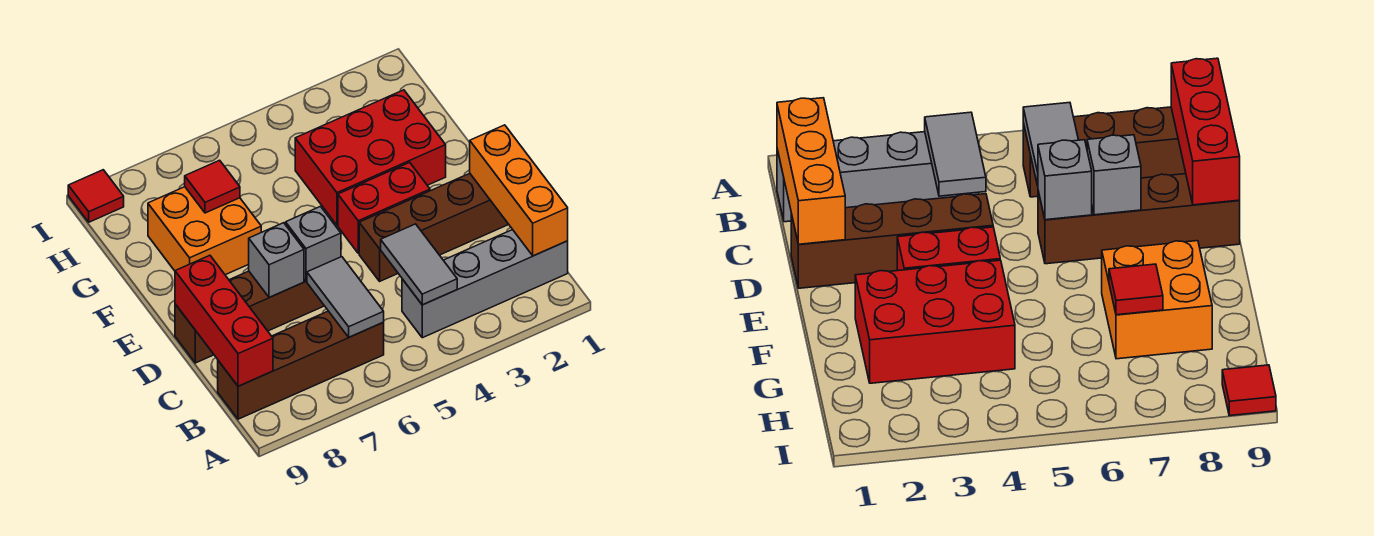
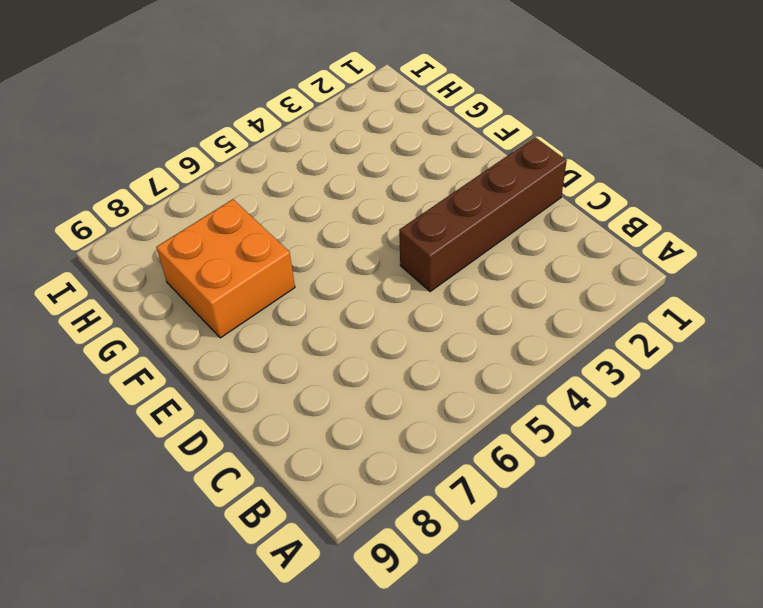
none -> grey 1x4 brick [402,230,568,338]
none -> brown 1x4 brick [218,311,384,419]
none -> brown 1x4 brick [175,271,324,363]

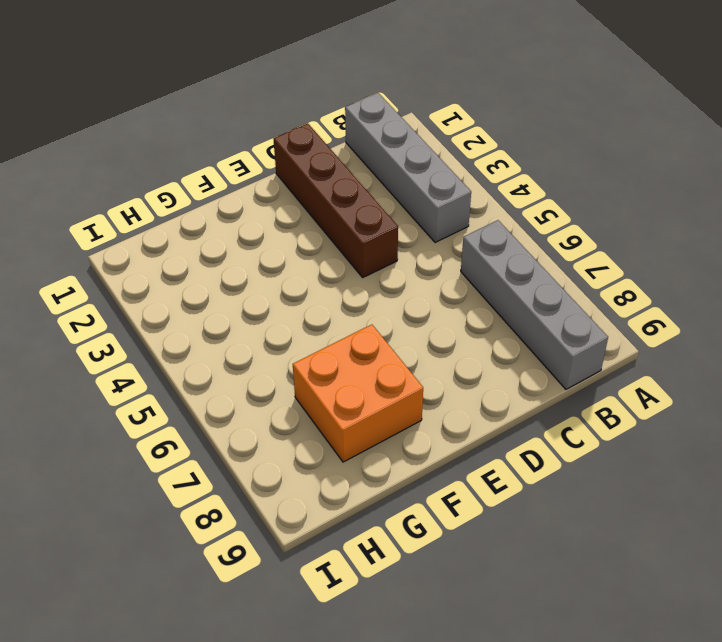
grey 1x4 brick [461,220,608,389] -> brown 1x4 brick [218,311,384,419]
none -> brown 1x4 brick [175,271,324,363]
none -> red 1x2 brick [338,162,430,253]
none -> red 2x3 brick [295,90,446,225]

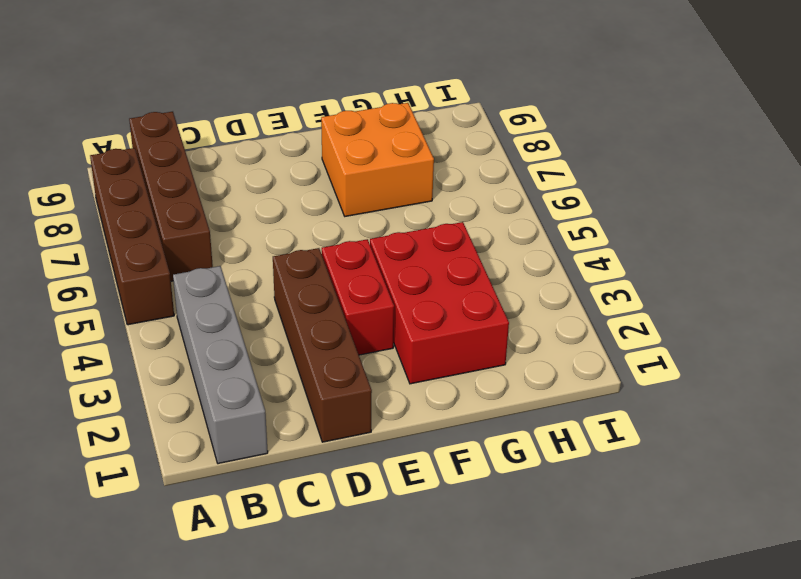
brown 1x4 brick [90,148,174,325] -> brown 1x4 brick moved to [175,271,324,363]
none -> red 1x1 tile [68,170,124,222]
none -> orange 1x3 brick [470,125,568,256]
none -> grey 1x2 tile [381,224,457,305]

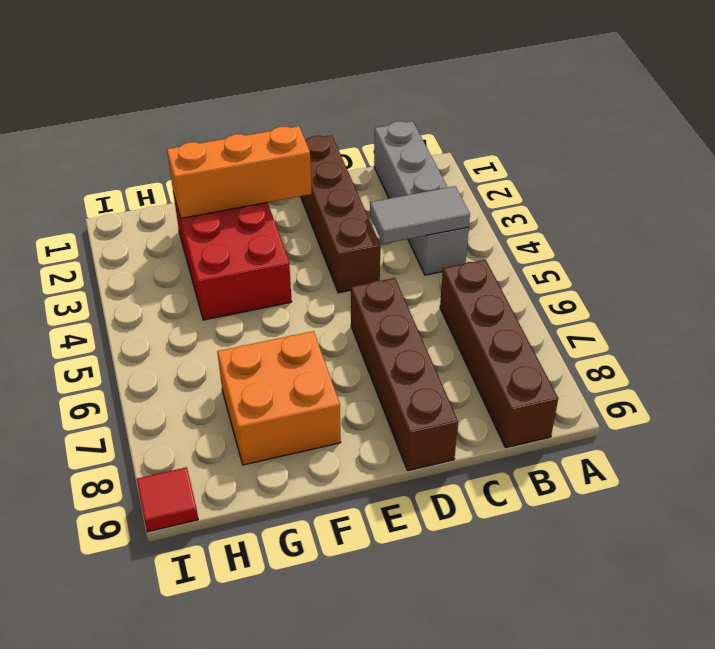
orange 1x3 brick [167,126,312,218] -> orange 1x3 brick moved to [470,125,568,256]
none -> red 1x2 brick [338,162,430,253]
none -> grey 1x2 tile [307,257,384,337]
none -> red 1x3 brick [175,255,273,386]

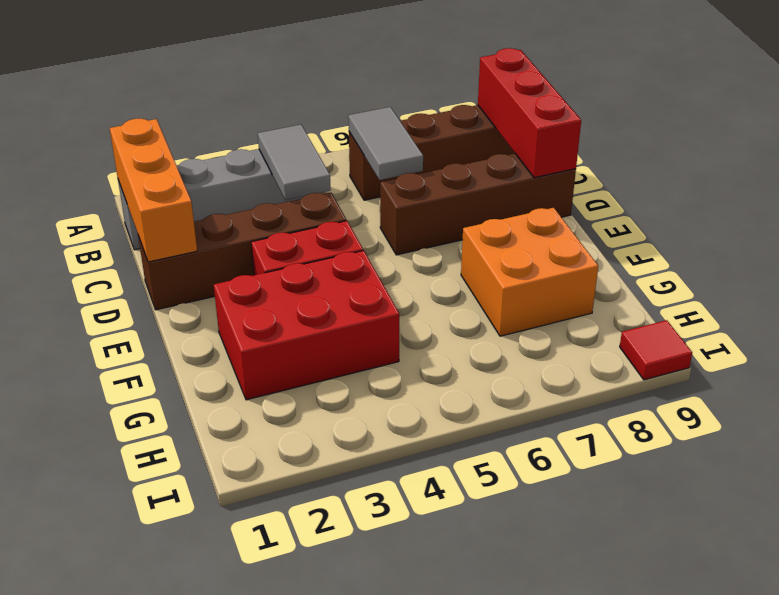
none -> grey 1x1 brick [286,207,341,281]
none -> grey 1x1 brick [249,223,304,298]
none -> red 1x1 tile [185,160,240,213]

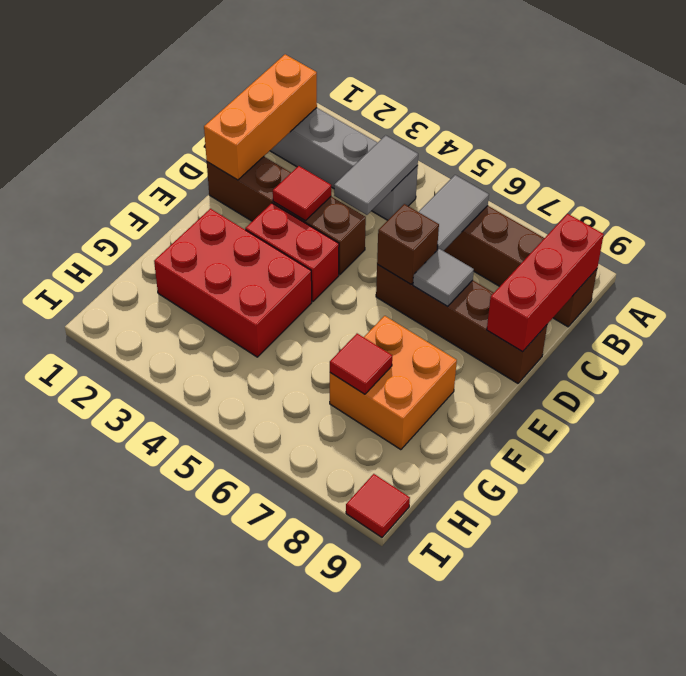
red 1x1 tile [273,166,331,221] -> none
brown 1x1 brick [377,204,439,284] -> grey 1x1 brick [286,207,341,281]
grey 1x1 tile [413,249,474,306] -> grey 1x1 brick [249,223,304,298]

